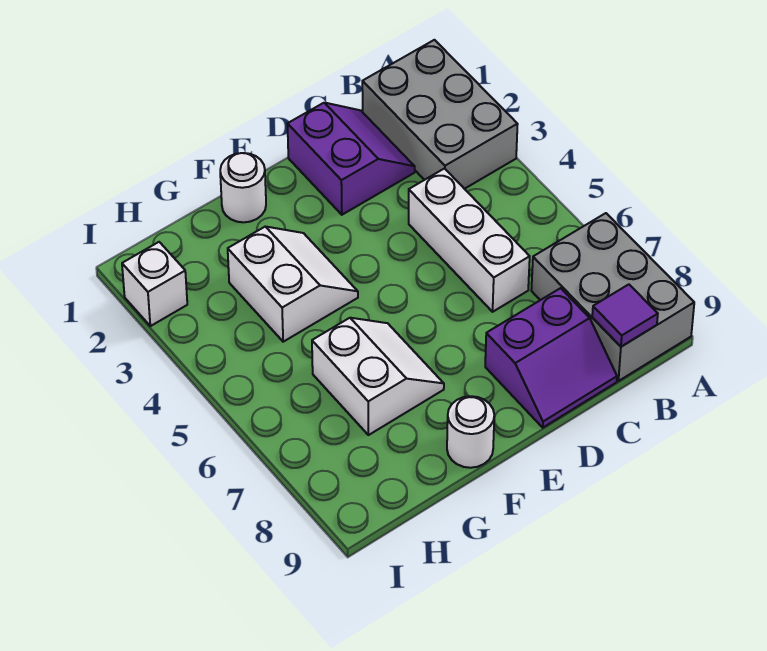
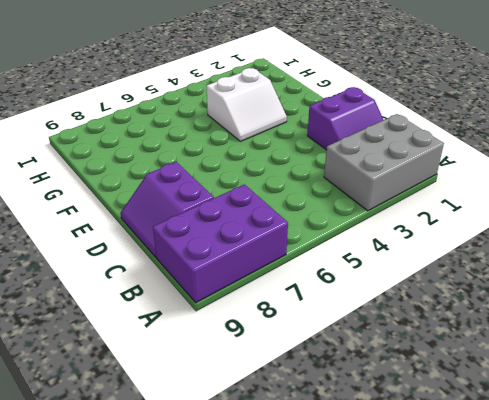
purple 2x3 brick [153,184,288,303] -> grey 2x3 brick [531,213,694,381]
none -> white 1x3 brick [409,169,530,312]
none -> white 1x1 round brick [220,153,266,222]

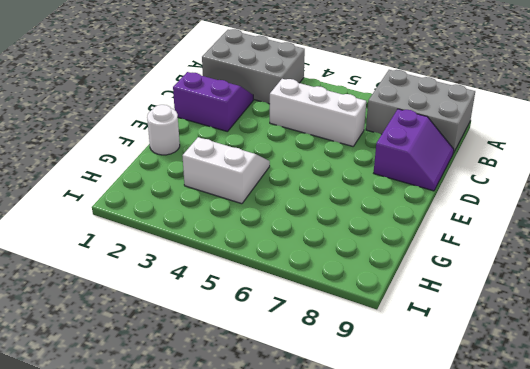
none -> white 2x2 slope [312,318,444,435]
none -> white 1x1 round brick [447,396,494,468]

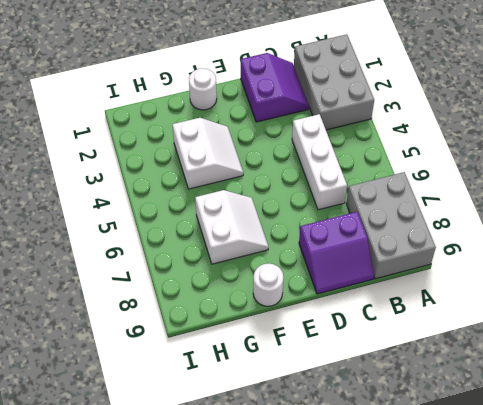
none -> white 1x1 brick [122,242,187,326]
none -> purple 1x1 tile [592,284,658,347]

